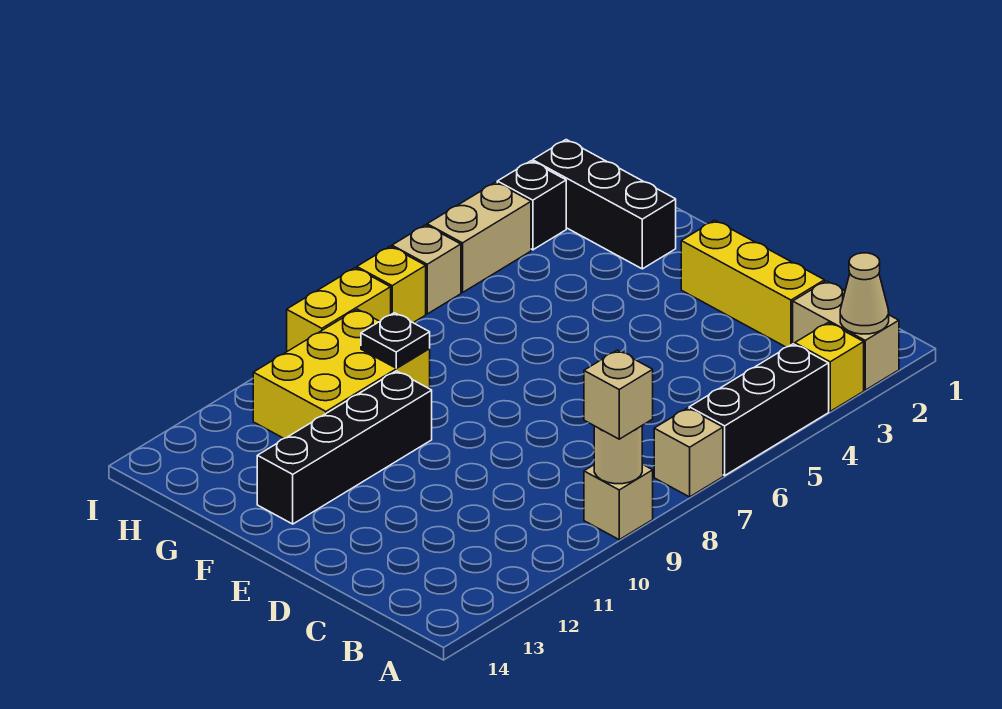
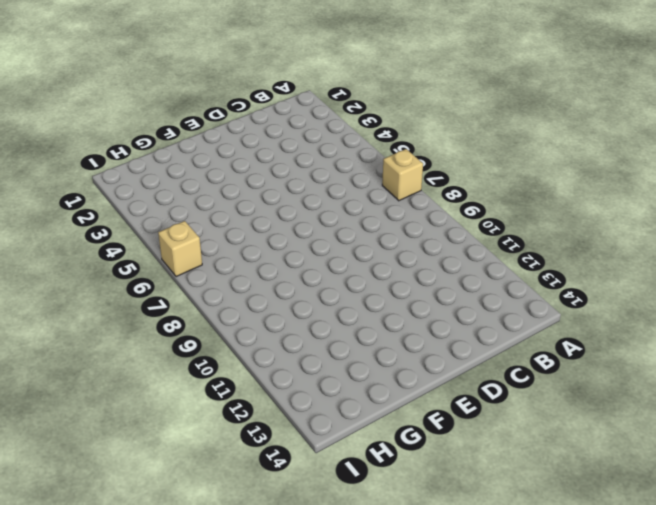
none -> tan 1x2 brick [793,281,899,390]
none -> yellow 1x1 brick [795,322,864,411]
none -> black 1x3 brick [689,344,829,475]

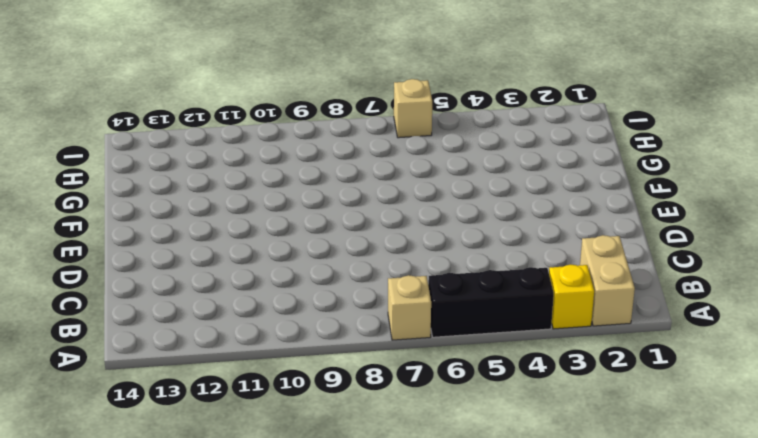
none -> tan 1x1 brick [584,464,653,540]
none -> yellow 1x3 brick [681,220,824,347]
none -> black 1x4 brick [257,371,432,524]

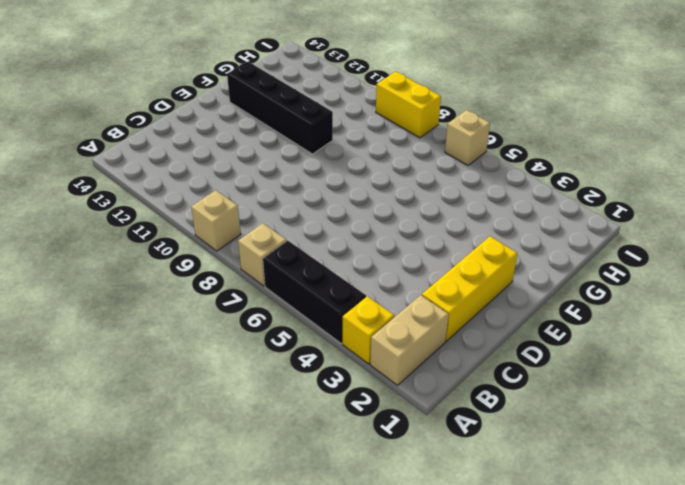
none -> black 1x3 brick [533,140,676,269]
none -> yellow 2x3 brick [253,309,430,438]
none -> black 1x1 brick [497,161,566,250]

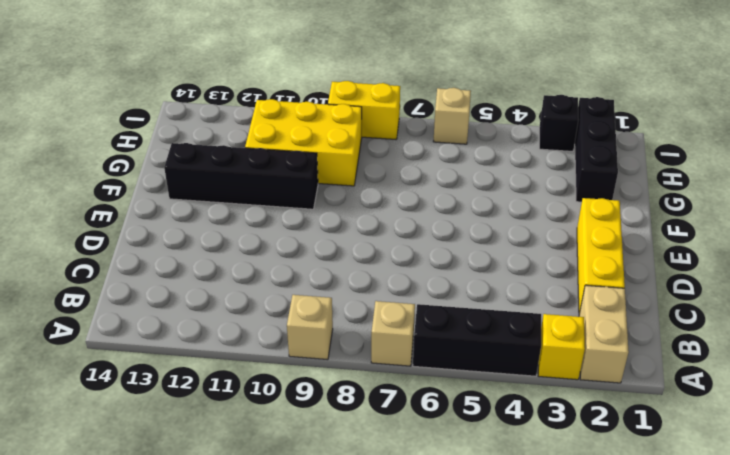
none -> tan 1x2 brick [427,182,531,293]
none -> yellow 1x1 brick [357,246,426,323]
none -> tan 1x1 cone [840,253,889,334]

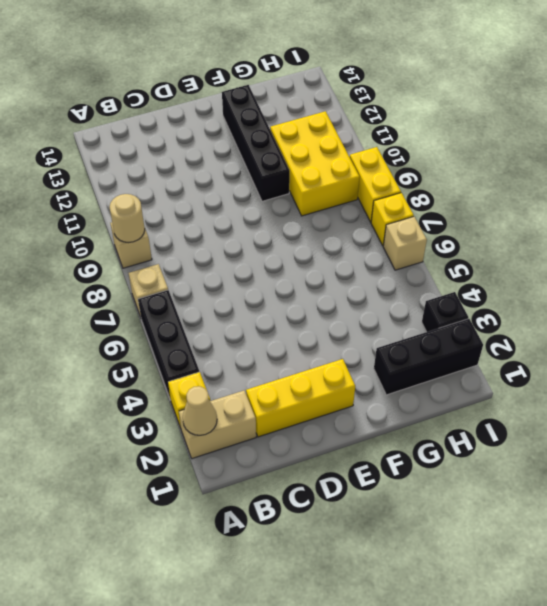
none -> tan 1x2 brick [427,182,531,293]
none -> black 1x1 plate [361,313,430,368]
none -> tan 1x1 brick [584,350,653,439]

